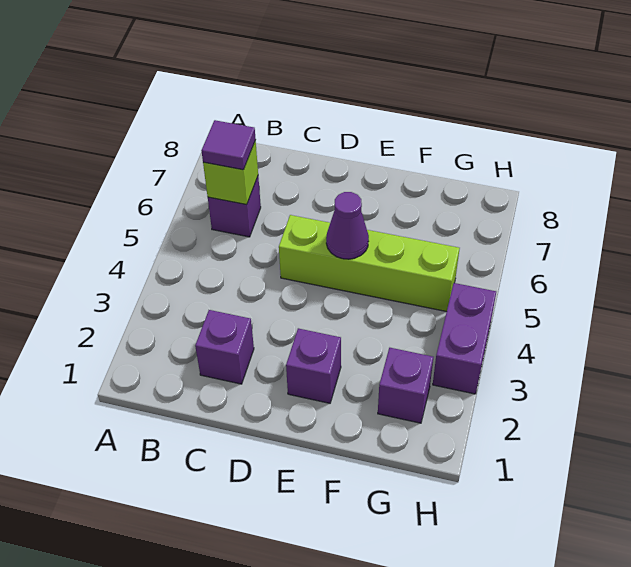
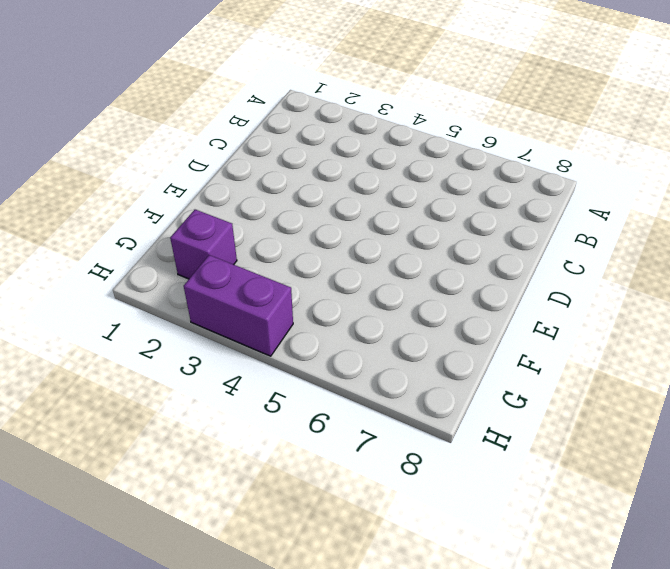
none -> purple 1x1 brick [208,177,261,237]
none -> purple 1x1 brick [195,310,254,384]

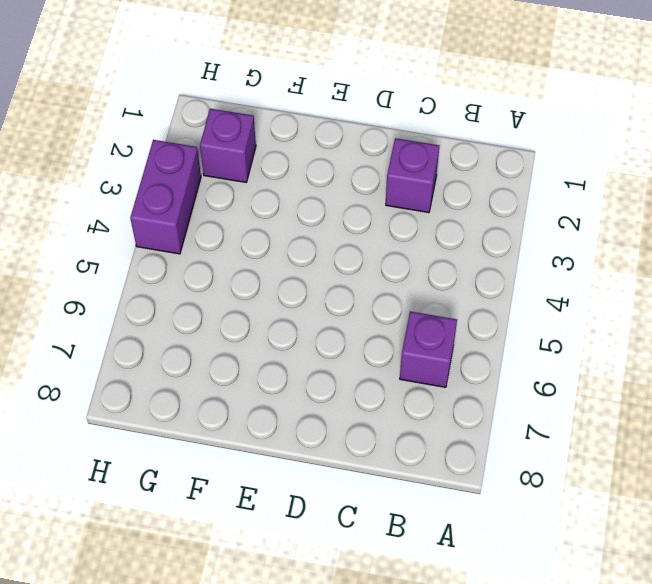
none -> lime 1x4 brick [279,215,460,312]
none -> purple 1x1 brick [286,328,341,403]

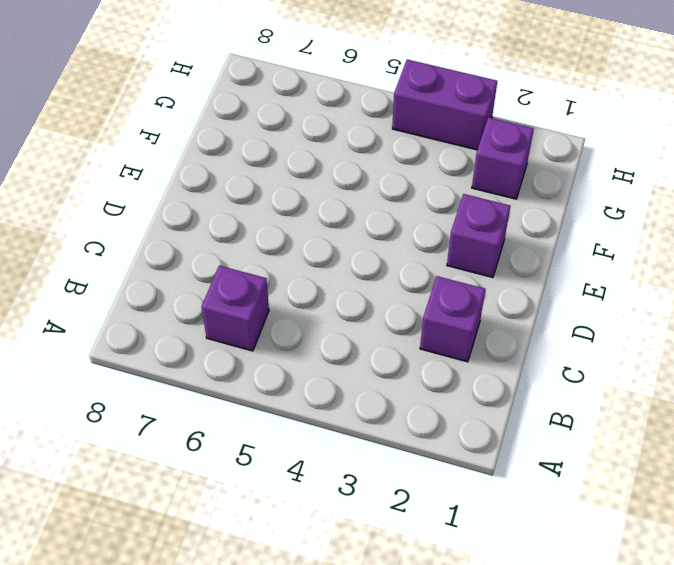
none -> lime 1x4 brick [279,215,460,312]
none -> lime 1x1 brick [203,140,258,204]

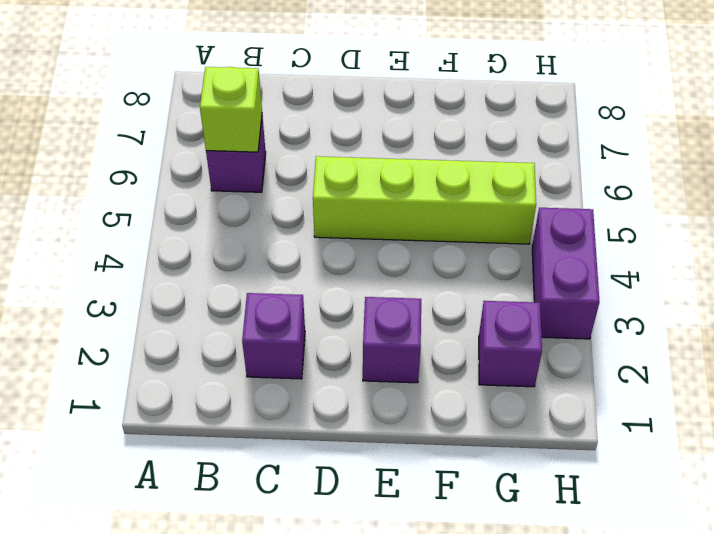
none -> purple 1x1 cone [326,192,369,259]
none -> purple 1x1 tile [201,120,256,170]

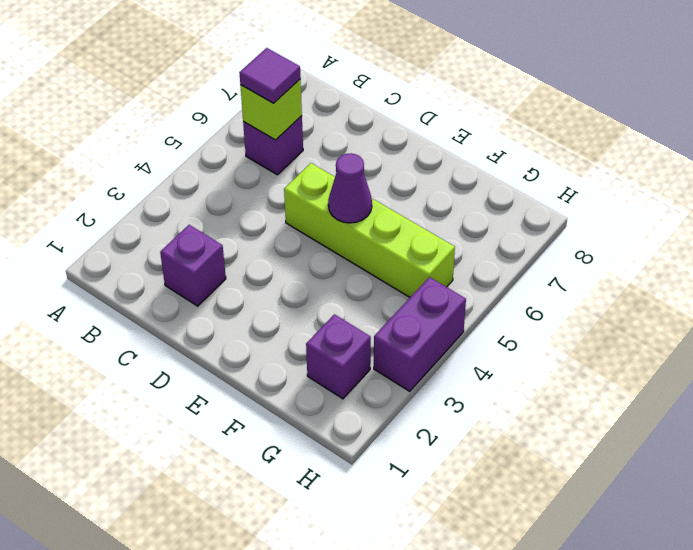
none -> purple 1x1 brick [286,328,341,403]

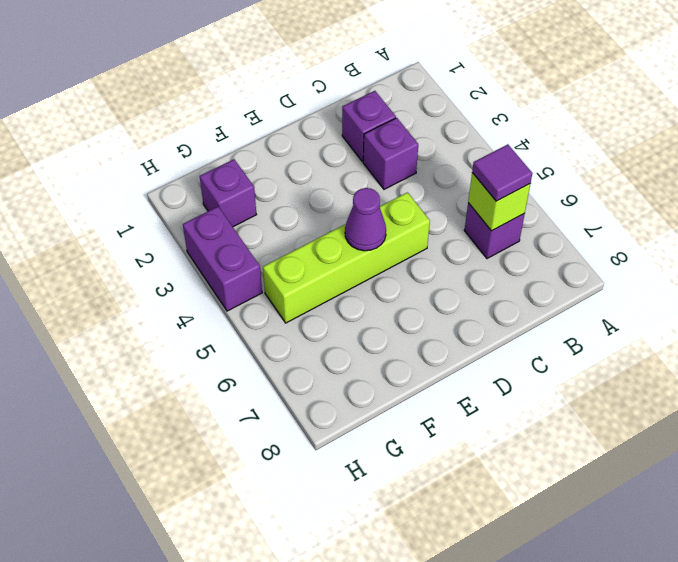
purple 1x1 brick [363,118,418,189] -> purple 1x1 brick moved to [286,328,341,403]

